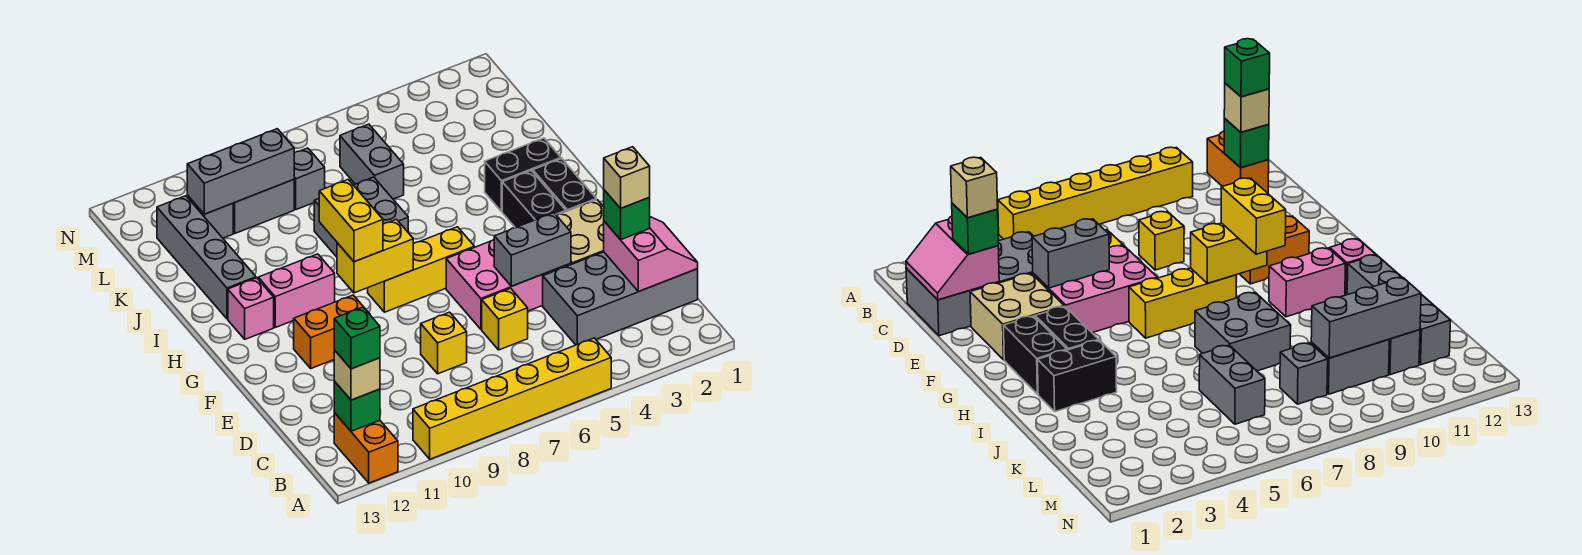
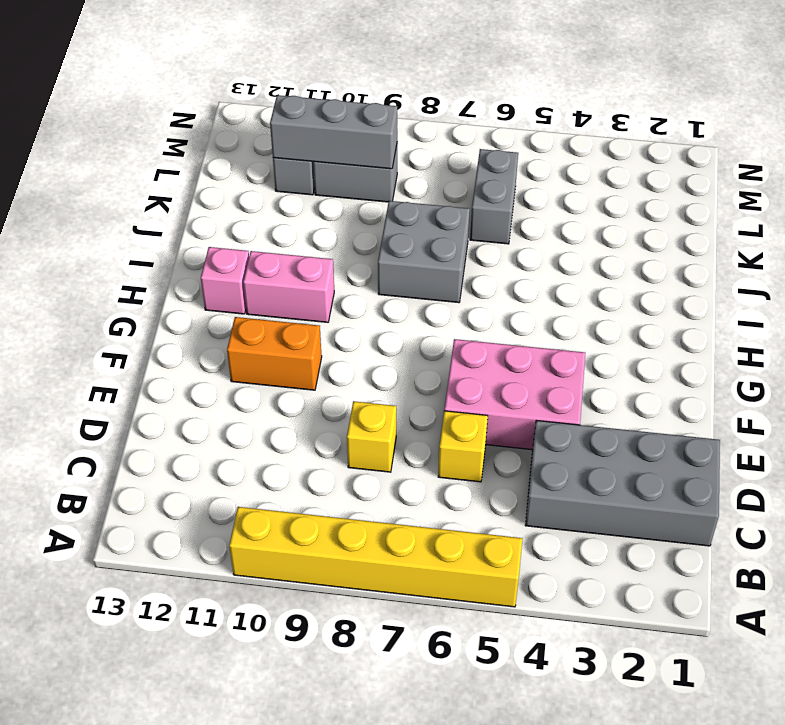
none -> orange 1x2 brick [334,413,398,483]
none -> tan 2x2 brick [557,200,604,265]
none -> black 1x2 brick [533,159,596,212]
none -> black 1x2 brick [502,171,566,228]

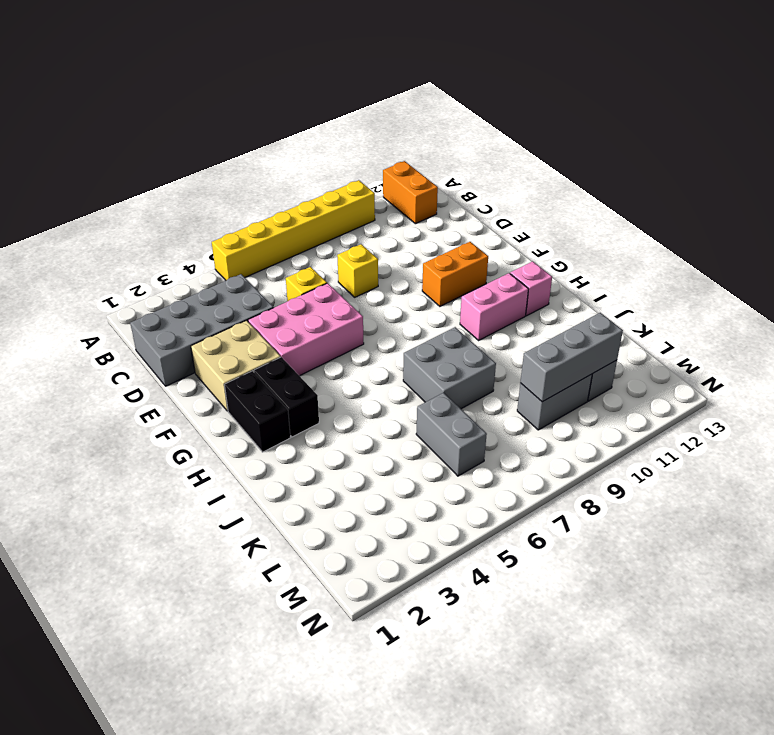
none -> yellow 1x3 brick [368,227,474,312]
none -> black 1x2 brick [485,138,561,212]
none -> grey 1x4 brick [157,196,256,319]
none -> grey 1x1 brick [294,148,325,210]

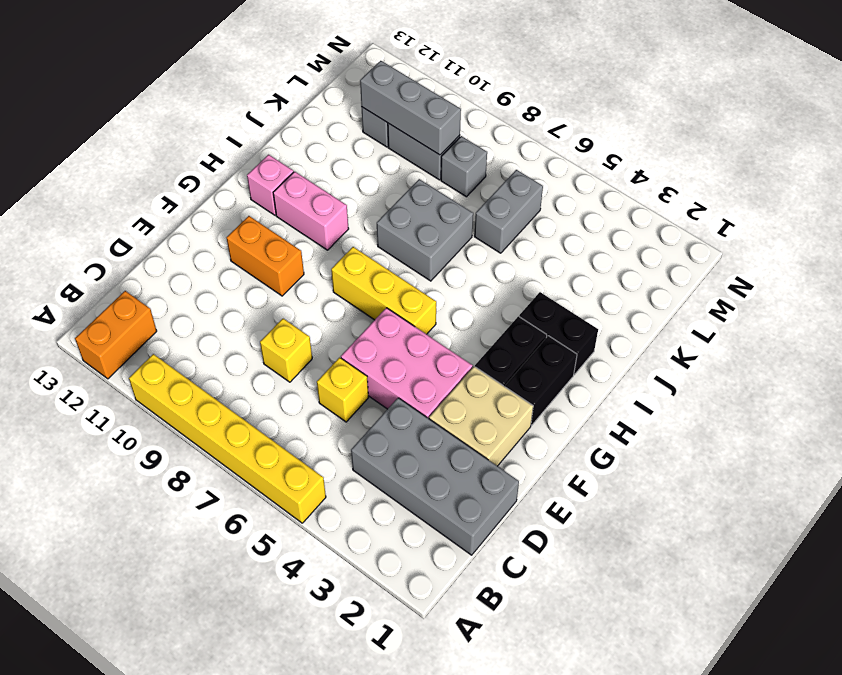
none -> grey 1x4 brick [157,196,256,319]
none -> green 1x1 brick [334,381,380,431]
none -> pink 2x2 slope [604,217,698,292]
none -> grey 1x2 brick [494,213,571,286]

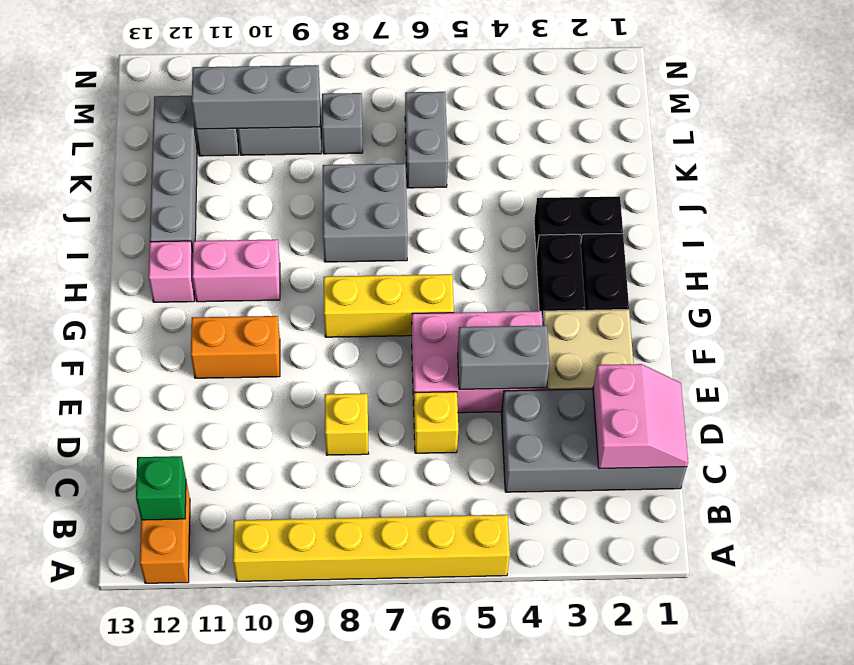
none -> yellow 1x2 brick [337,219,413,293]
none -> tan 1x1 brick [334,350,380,400]
none -> green 1x1 brick [604,190,650,240]
none -> yellow 1x2 brick [319,180,383,262]

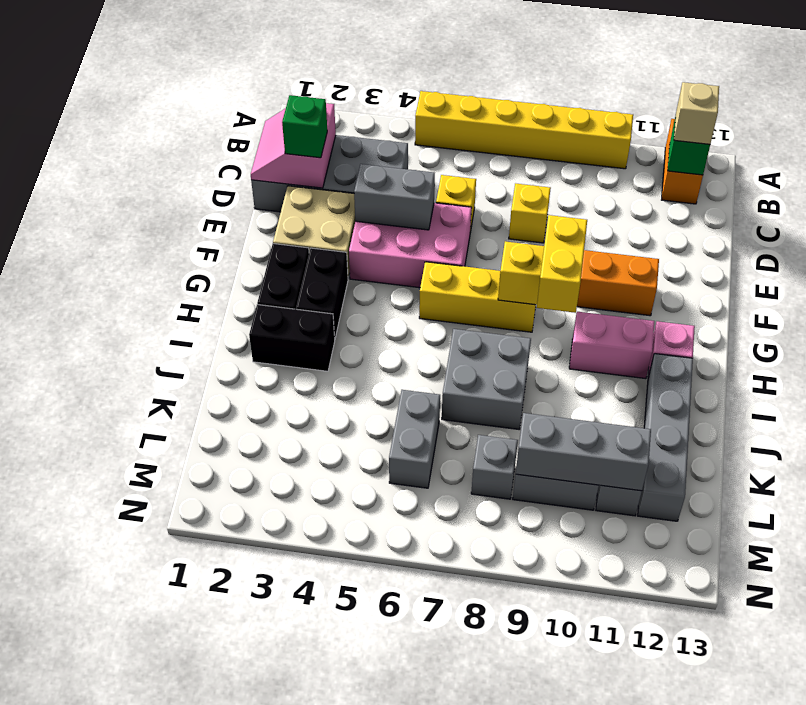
none -> green 1x1 brick [334,307,380,369]
none -> tan 1x1 brick [604,147,650,208]

